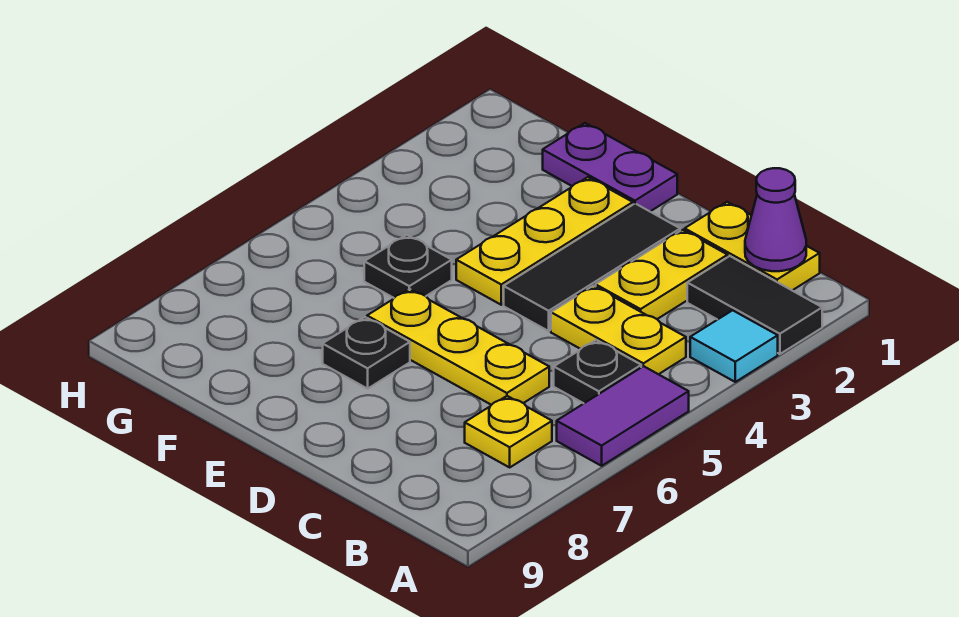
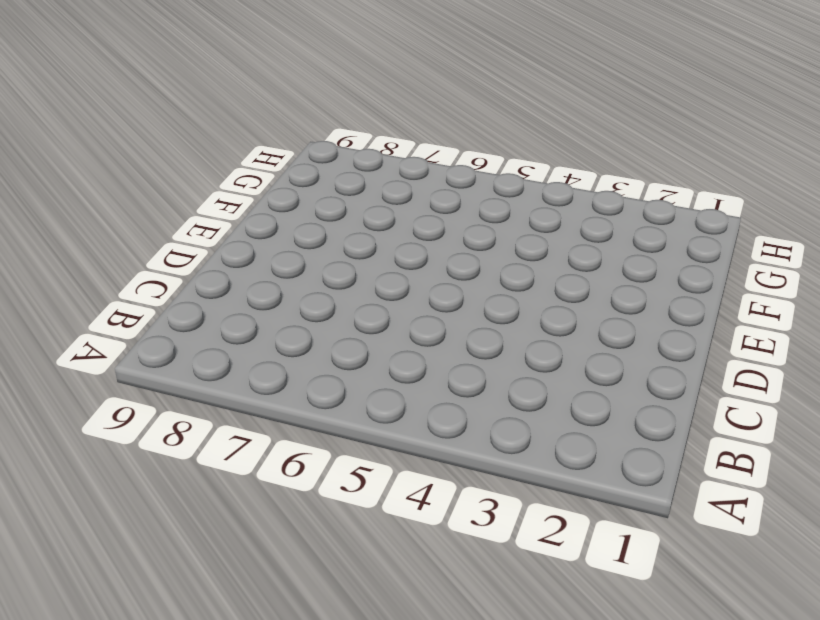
none -> black 1x2 tile [687,256,822,354]
none -> cyan 1x1 tile [690,310,778,382]
none -> purple 1x2 tile [557,366,689,466]

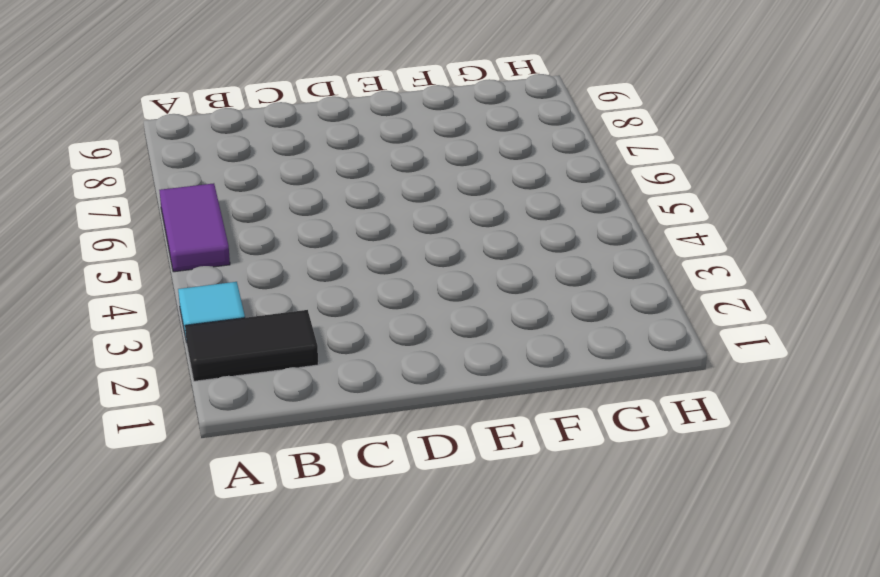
none -> yellow 1x2 plate [685,202,820,290]
none -> yellow 1x2 plate [551,286,686,374]
none -> black 1x1 plate [554,340,641,403]

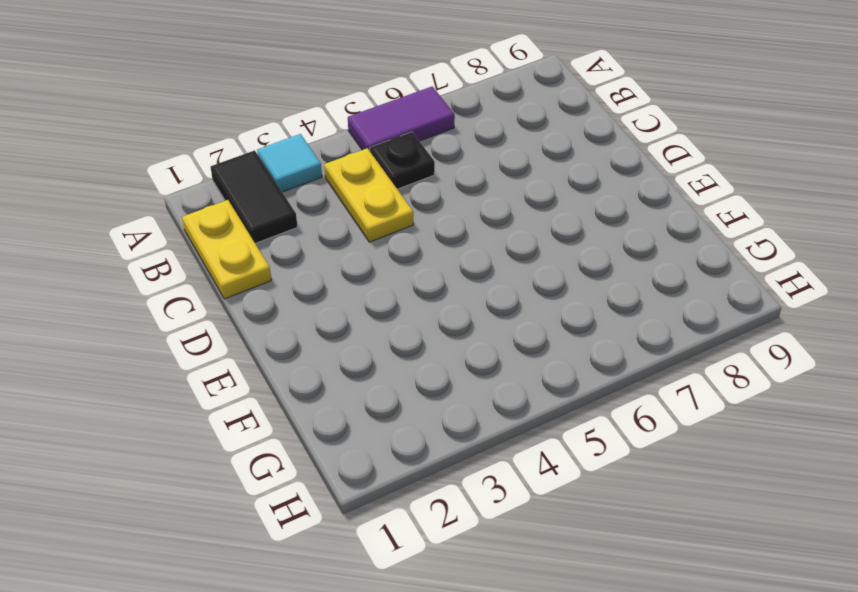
none -> yellow 1x1 plate [465,396,552,467]
none -> yellow 1x2 plate [596,230,728,319]
none -> yellow 1x3 plate [367,289,549,405]

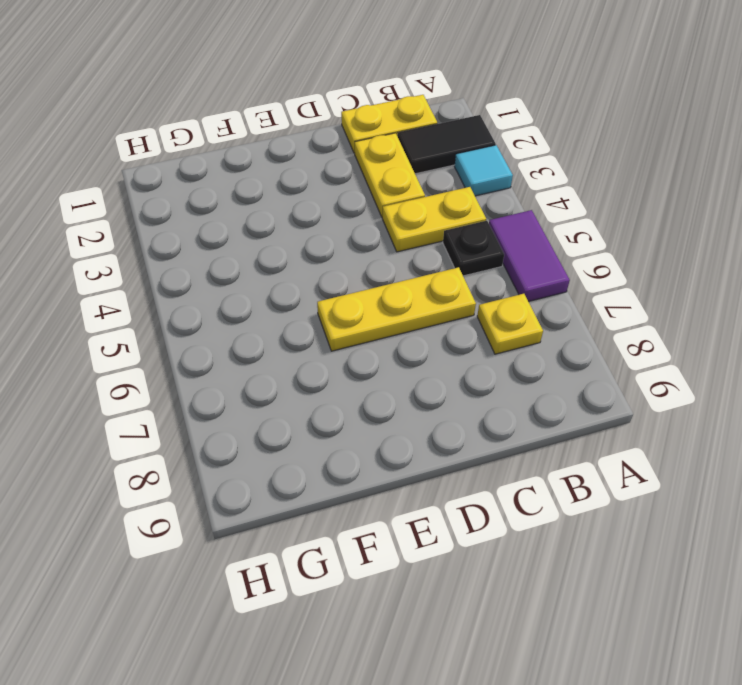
none -> black 1x3 tile [504,204,680,331]
none -> purple 1x2 plate [543,123,677,211]
none -> yellow 1x3 plate [456,177,633,305]

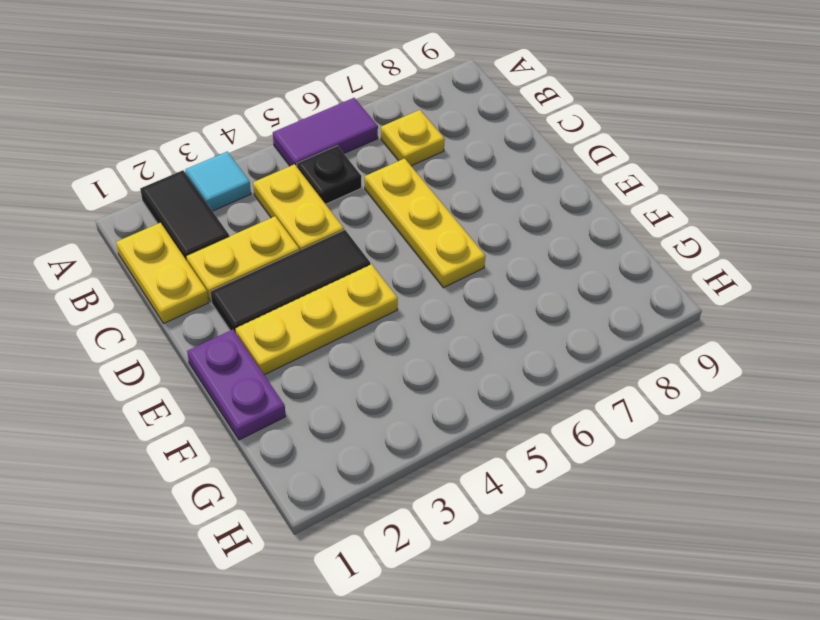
none -> black 1x1 plate [323,317,410,389]
none -> black 1x1 plate [364,235,452,298]
none -> purple 1x1 cone [745,168,806,271]

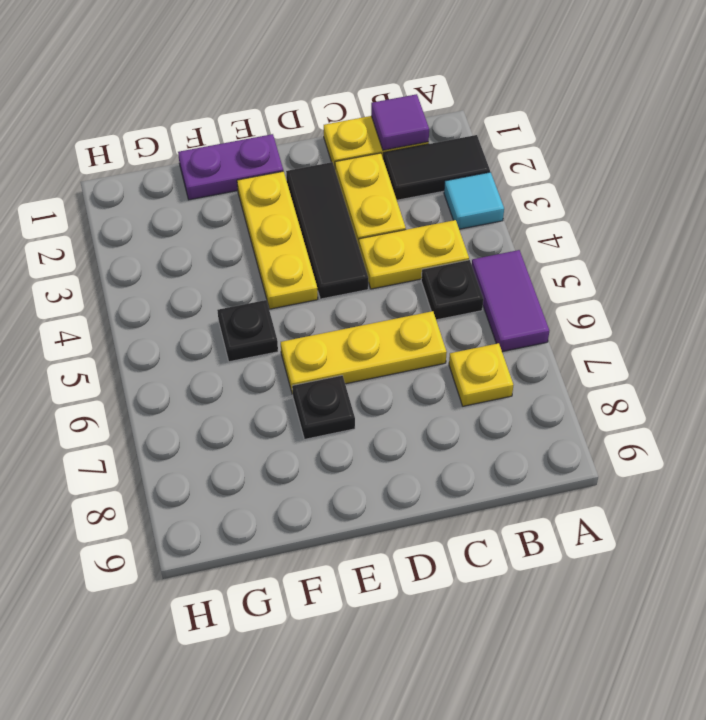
purple 1x1 tile [371,94,429,150] -> purple 1x1 cone [745,168,806,271]

